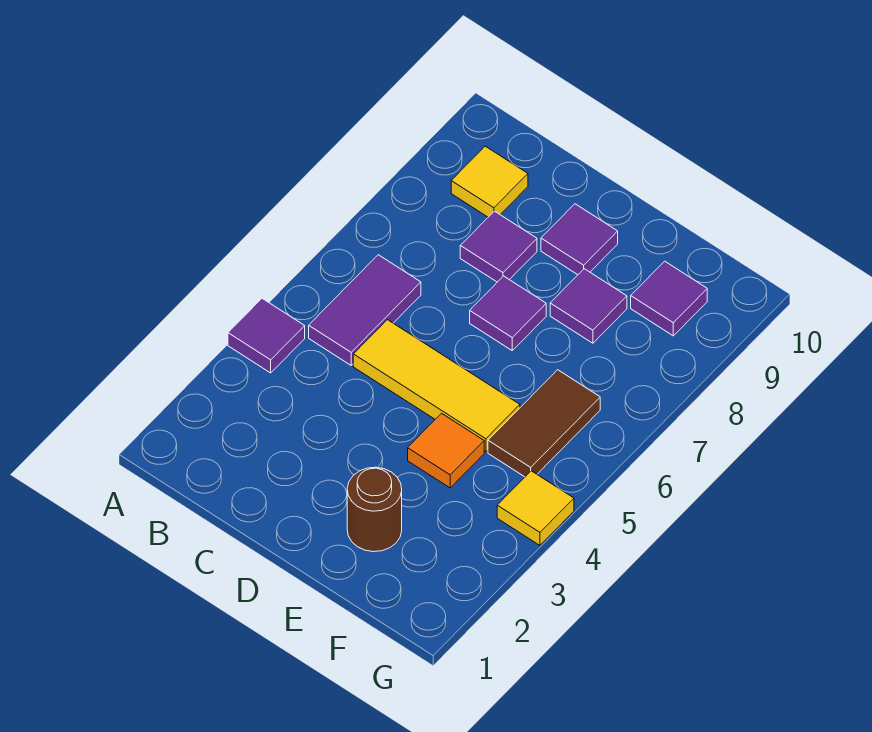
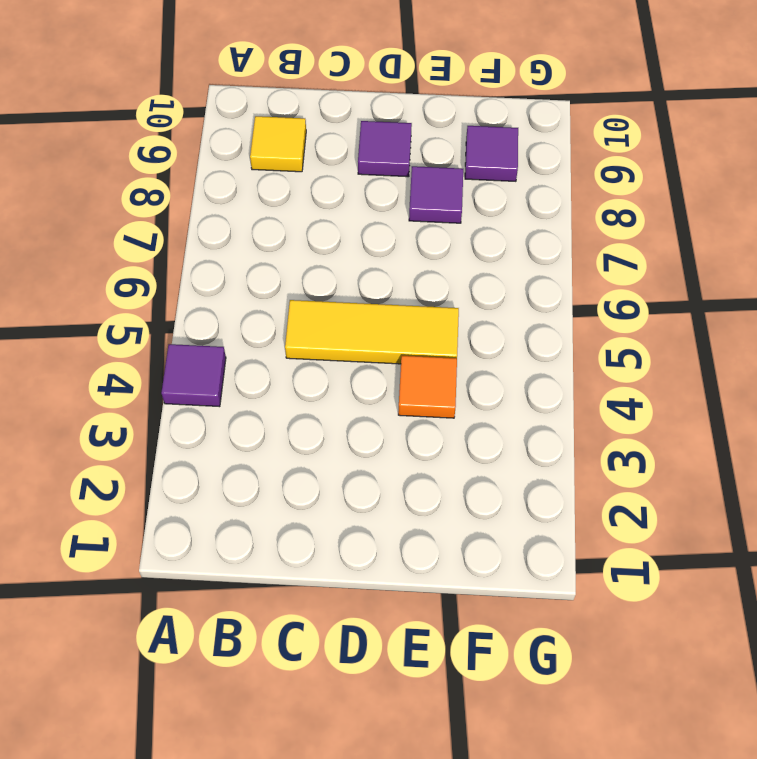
none -> purple 1x2 tile [309,255,421,365]
none -> purple 1x1 tile [460,211,537,282]
none -> purple 1x1 tile [470,276,546,350]

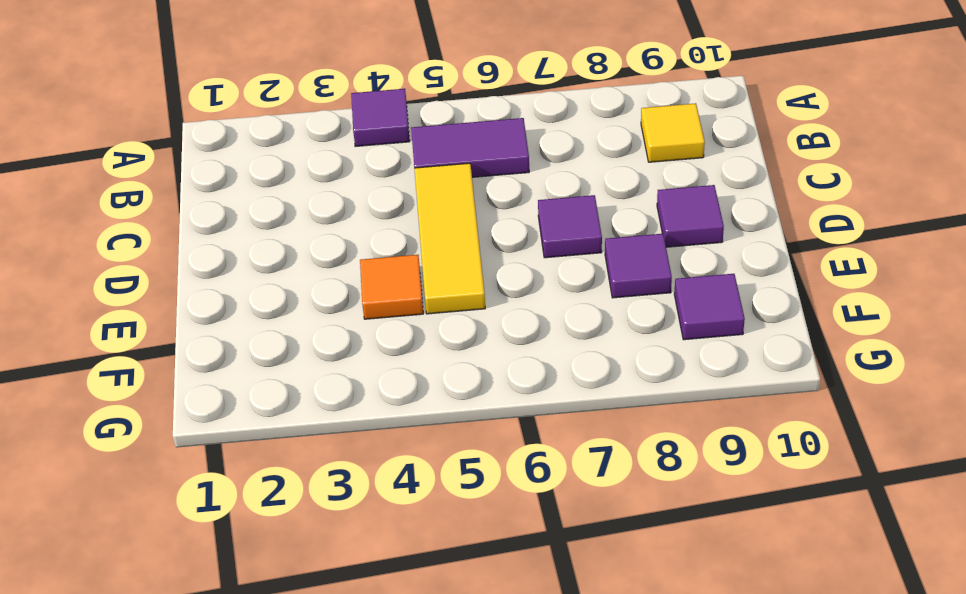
none -> purple 1x1 tile [460,211,537,282]
none -> brown 1x1 round brick [347,467,402,552]
none -> brown 1x2 tile [488,370,600,477]

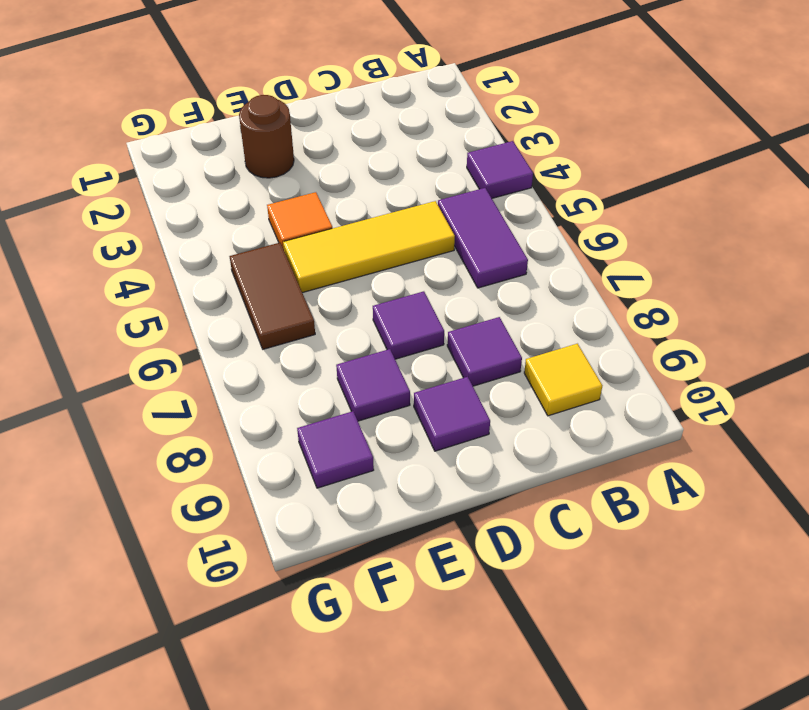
none -> yellow 1x1 tile [497,471,574,545]

